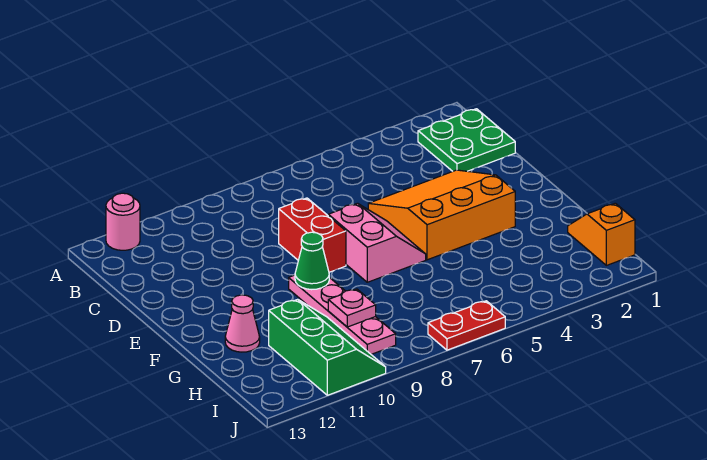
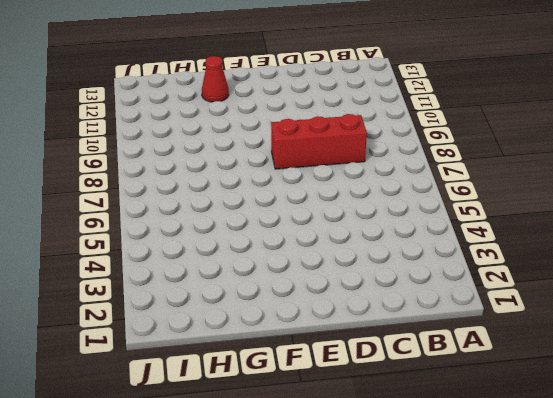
red 1x3 brick [271,114,367,169] -> red 1x2 brick [279,198,346,272]
red 1x1 cone [202,56,229,102] -> pink 1x1 cone [225,295,260,352]
none -> pink 1x1 round brick [106,193,140,250]
none -> green 2x2 plate [418,109,515,171]
none -> orange 3x3 slope [368,170,515,260]

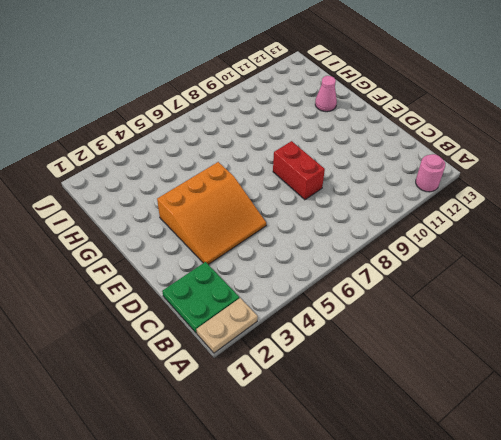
tan 1x2 plate [196,298,258,353] -> none
none -> pink 2x2 slope [328,203,426,282]
none -> pink 1x4 plate [289,275,396,354]
none -> orange 1x2 slope [568,203,635,265]

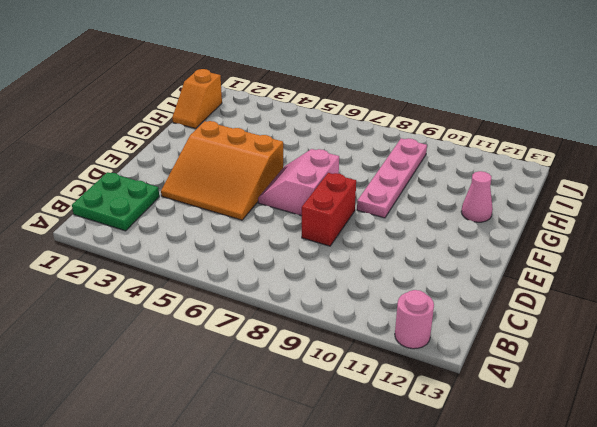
none -> green 2x3 slope [269,299,386,395]
none -> red 1x2 plate [428,301,505,350]
none -> green 1x1 cone [295,232,329,290]

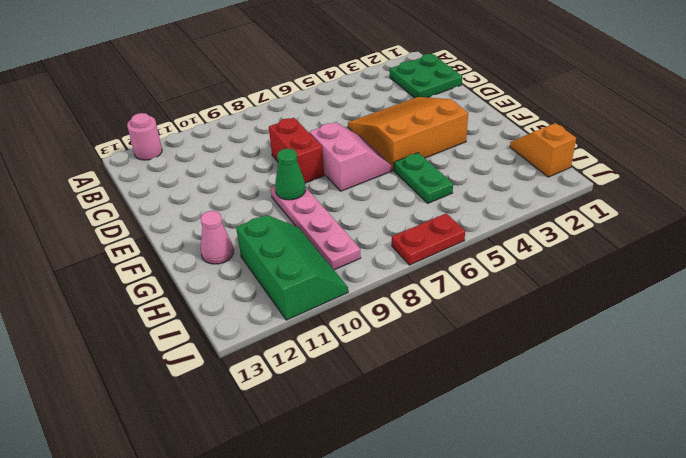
green 1x2 plate [394,153,453,203] -> none
none -> pink 1x1 plate [328,289,376,327]

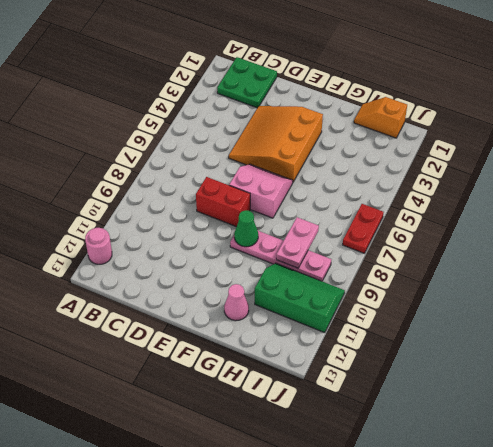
pink 1x2 plate [276,217,319,268] -> pink 1x1 plate [328,289,376,327]

